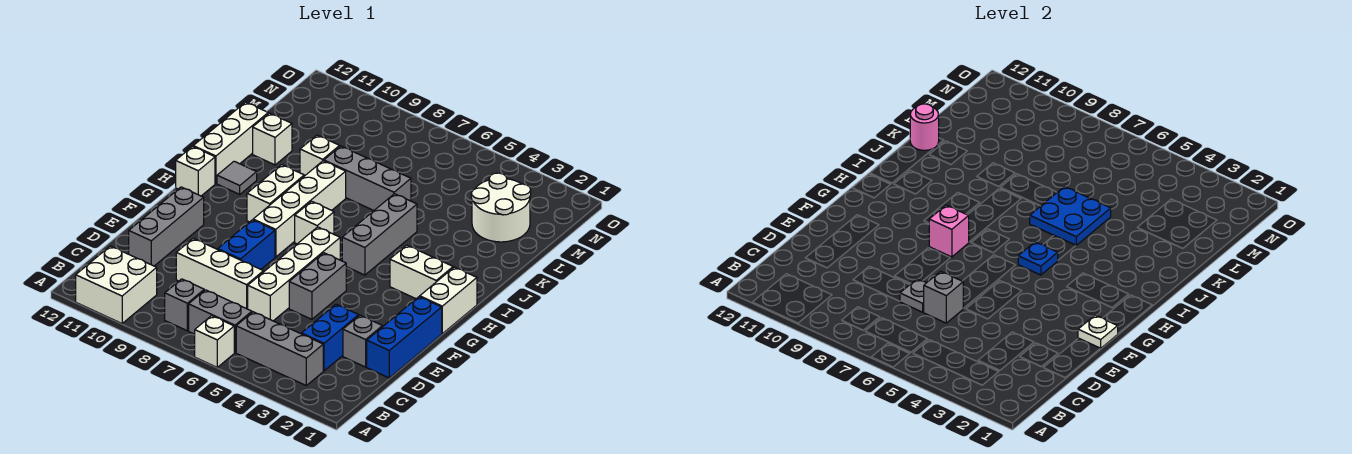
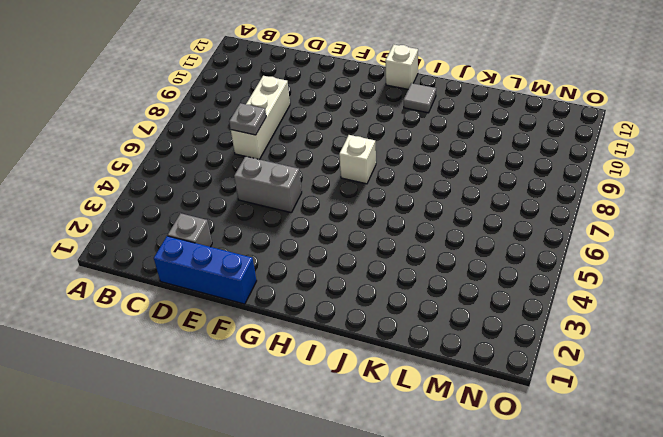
none -> white 1x1 brick [195,316,234,367]
none -> white 2x2 brick [76,246,157,323]
none -> grey 1x3 brick [236,312,323,385]
none -> grey 1x2 brick [189,290,252,353]

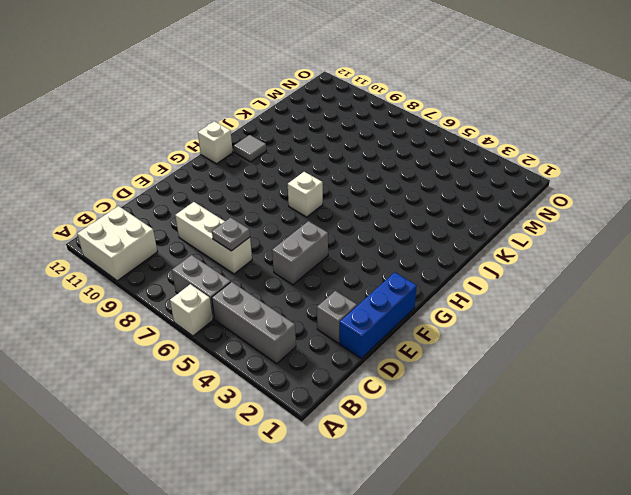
none -> grey 1x1 brick [165,279,204,331]
none -> blue 1x2 brick [301,304,359,371]
none -> white 1x4 brick [248,227,340,321]
none -> grey 1x3 brick [129,187,204,266]

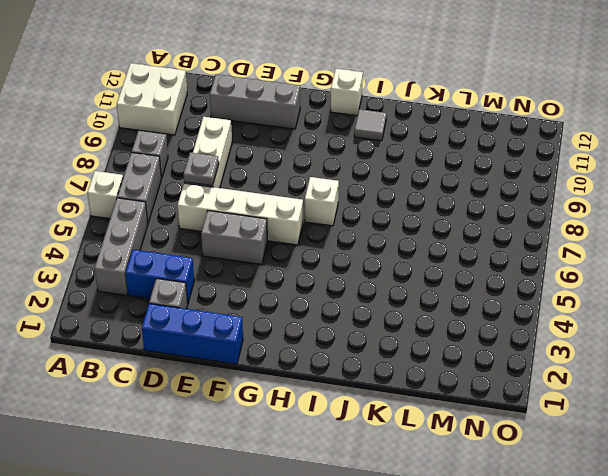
none -> blue 1x2 brick [218,220,275,269]
none -> white 1x2 brick [420,267,477,334]
none -> white 1x4 brick [253,161,346,257]
none -> white 1x2 brick [390,245,453,299]

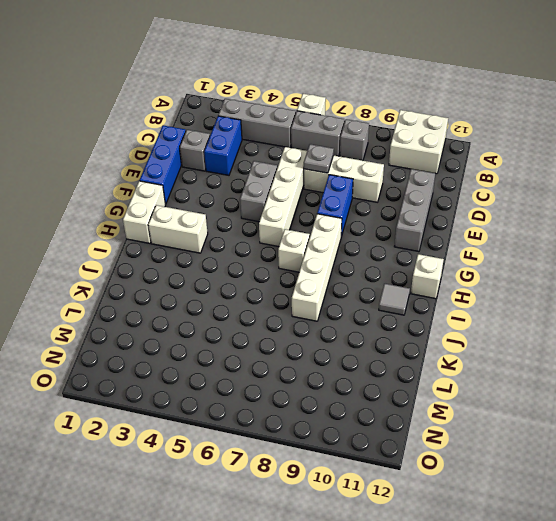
none -> grey 1x3 brick [342,194,417,275]
none -> white 1x2 brick [247,165,304,222]
none -> white 1x3 brick [193,102,268,183]
none -> grey 1x3 brick [324,146,411,210]

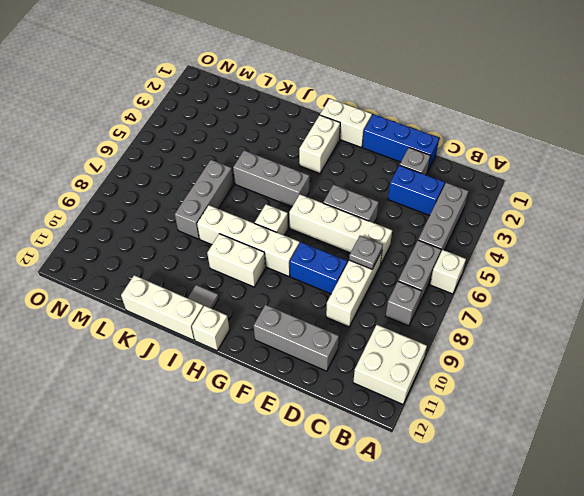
none -> white 1x1 brick [300,135,340,176]
none -> white 1x1 brick [253,113,292,165]
none -> white 2x2 round brick [471,173,531,242]
none -> grey 1x1 brick [924,271,963,323]

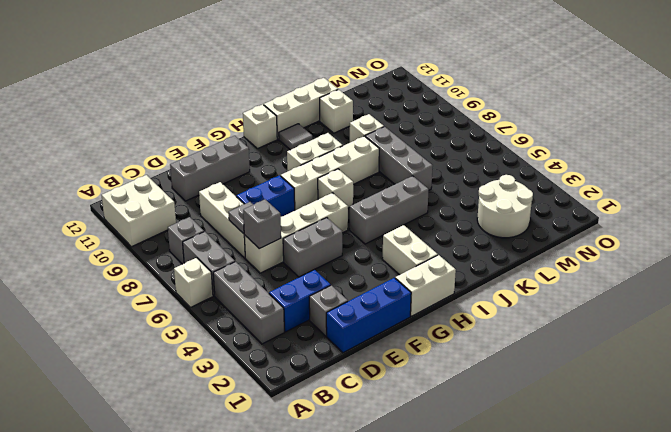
none -> white 1x1 plate [1078,315,1118,349]
none -> pink 1x1 brick [929,205,969,257]
none -> blue 1x1 plate [1018,242,1058,275]
none -> blue 2x2 plate [1030,187,1111,245]

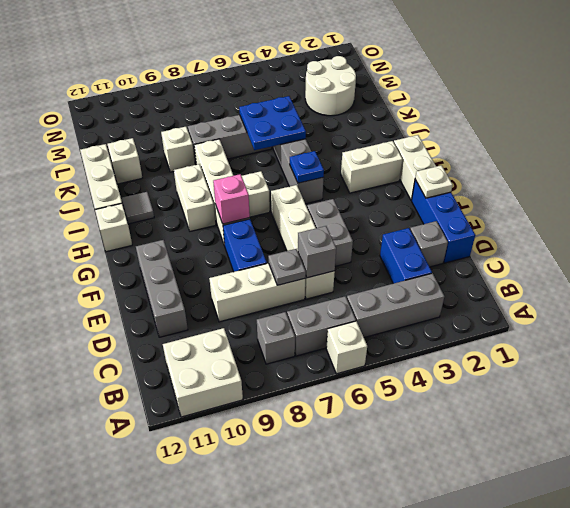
none -> pink 1x1 round brick [910,104,939,150]

